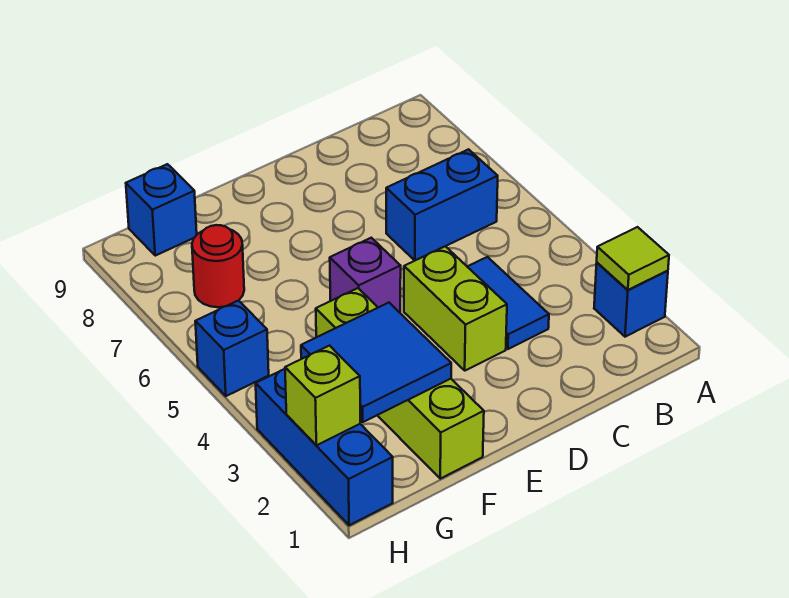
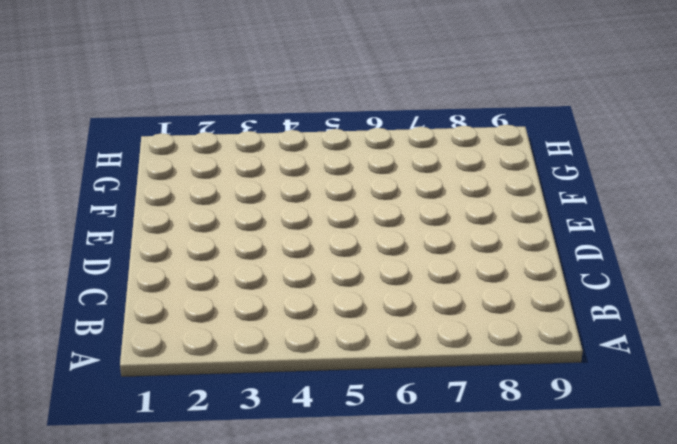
none -> blue 1x1 brick [594,263,668,337]
none -> blue 1x2 brick [386,149,498,260]
none -> blue 1x2 tile [467,257,549,349]

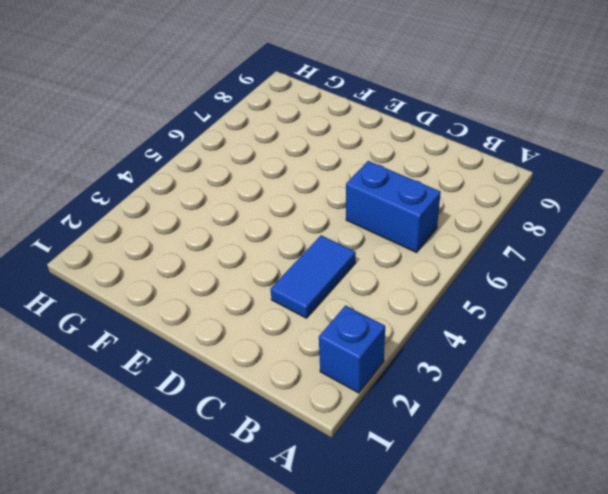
none -> lime 1x2 brick [404,246,507,370]
none -> purple 1x1 brick [330,238,401,312]
none -> lime 1x4 brick [316,288,484,479]

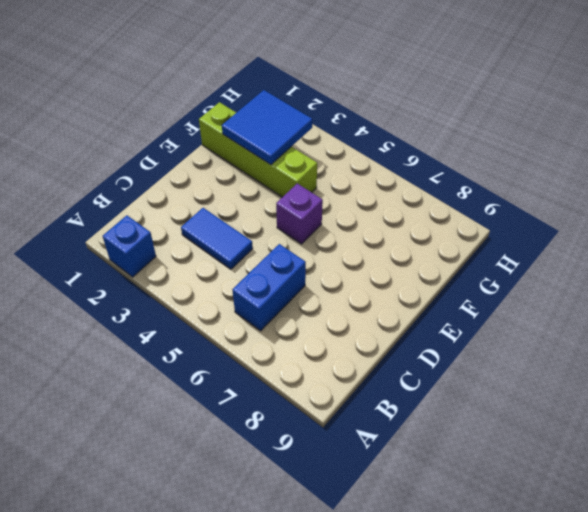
none -> lime 1x2 brick [404,246,507,370]
none -> red 1x1 round brick [192,225,244,307]
none -> blue 1x1 brick [126,164,197,256]

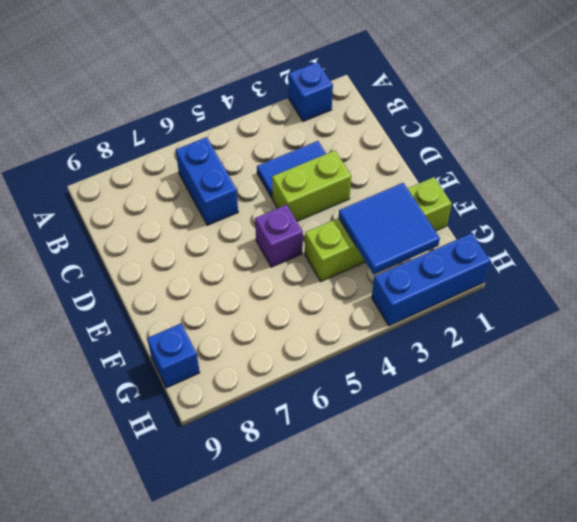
none -> red 1x1 round brick [192,225,244,307]
none -> blue 1x1 brick [195,300,269,396]
none -> lime 1x1 tile [597,227,669,290]

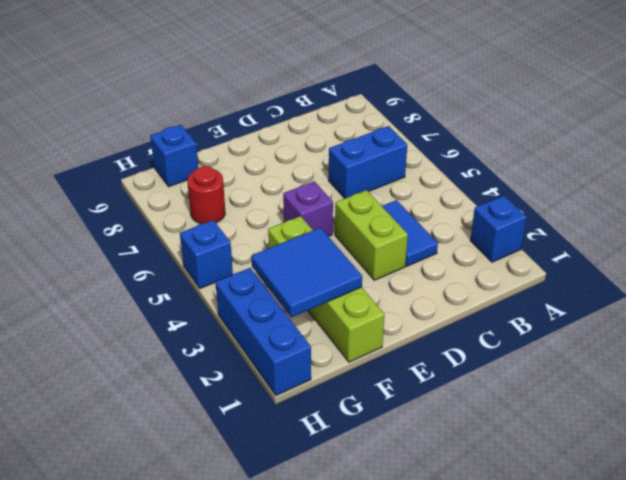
none -> lime 1x1 tile [597,227,669,290]
none -> lime 1x1 brick [285,346,360,445]

